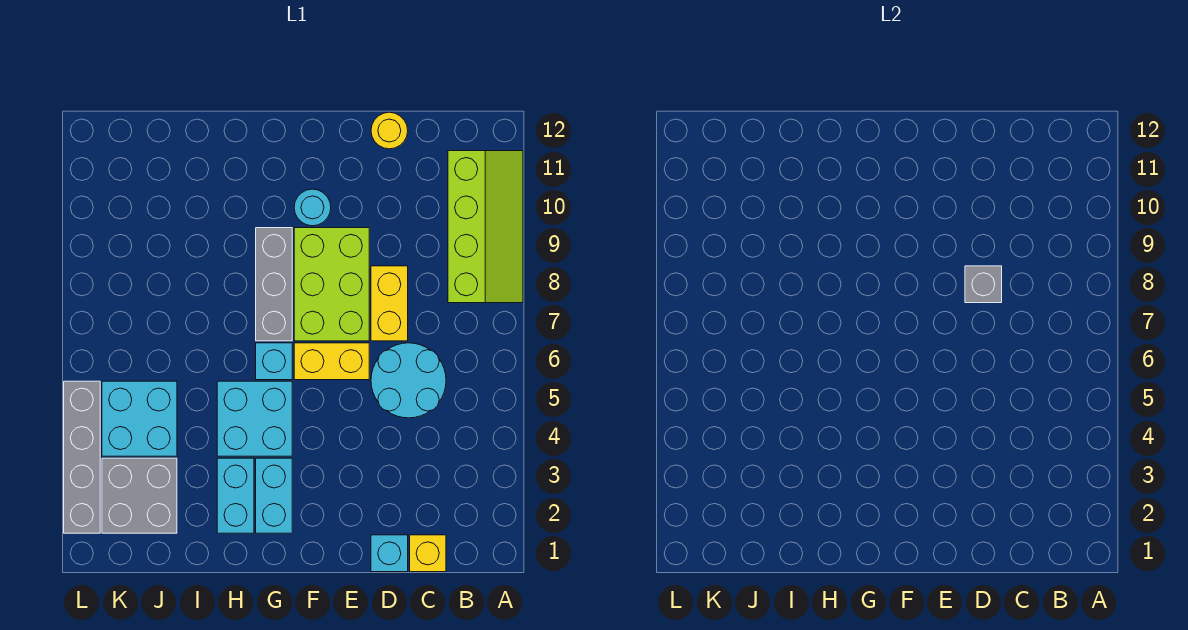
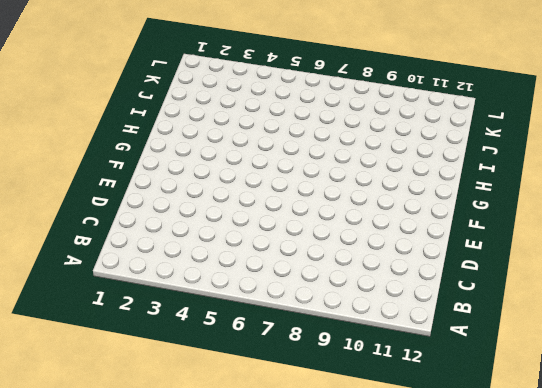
none -> lime 2x4 slope [448,151,523,303]
none -> yellow 1x1 brick [410,535,446,572]
none -> cyan 2x2 round brick [371,343,446,418]

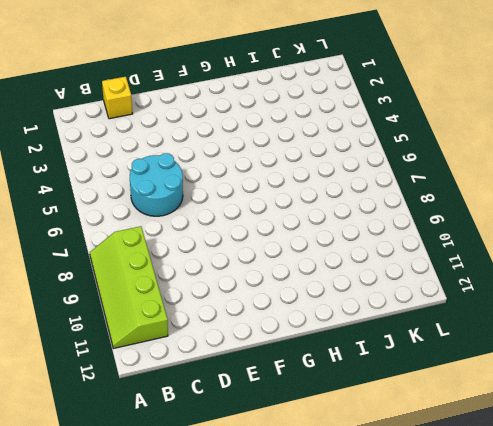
none -> cyan 1x1 brick [371,535,408,572]
none -> yellow 1x2 brick [371,266,408,341]
none -> yellow 1x1 round brick [371,112,408,149]

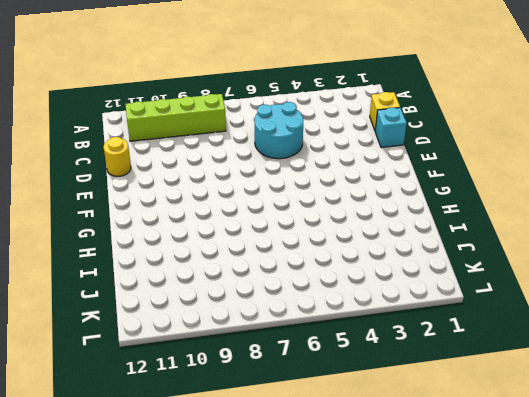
none -> yellow 1x2 brick [371,266,408,341]
none -> yellow 1x2 brick [294,343,369,380]
none -> lime 2x3 brick [294,228,369,341]

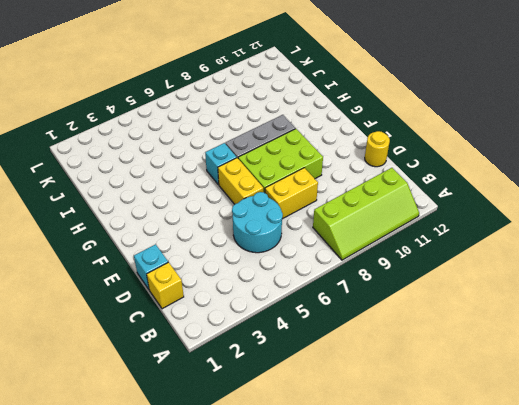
none -> cyan 1x1 round brick [294,189,331,226]
none -> cyan 1x2 brick [256,458,292,533]
none -> cyan 2x2 brick [217,381,292,456]

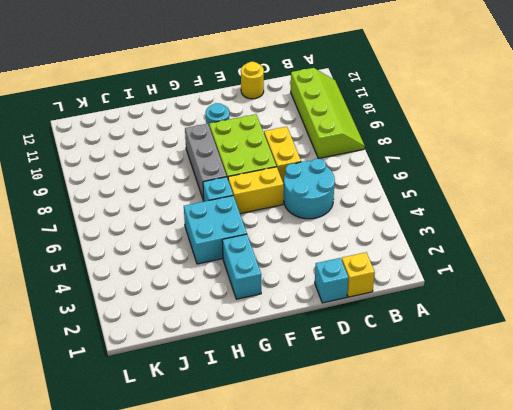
none -> cyan 1x2 brick [217,458,254,533]
none -> grey 2x2 brick [102,458,177,533]
none -> cyan 2x2 brick [102,381,177,456]

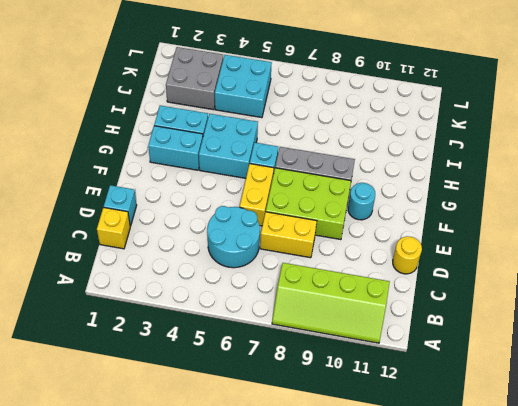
none -> grey 1x4 brick [64,381,100,533]
none -> grey 1x1 brick [965,266,1002,303]

